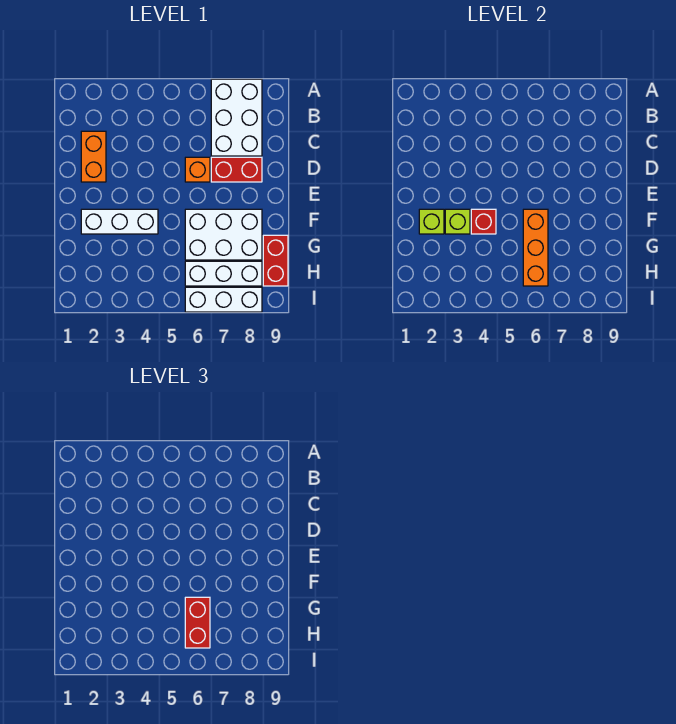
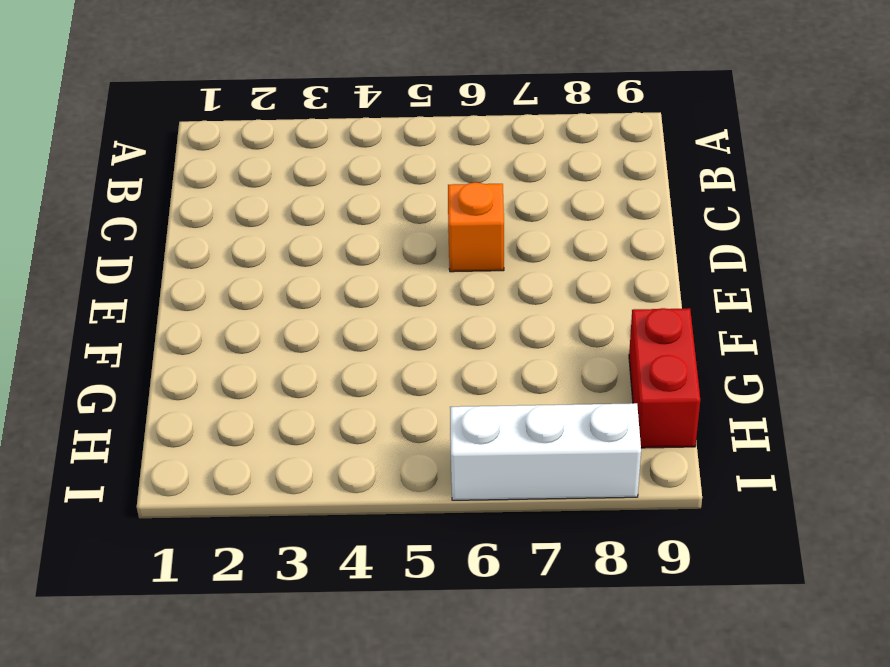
none -> white 2x3 brick [211,79,262,156]
none -> orange 1x2 brick [81,131,106,182]
none -> red 1x2 brick [211,157,262,182]

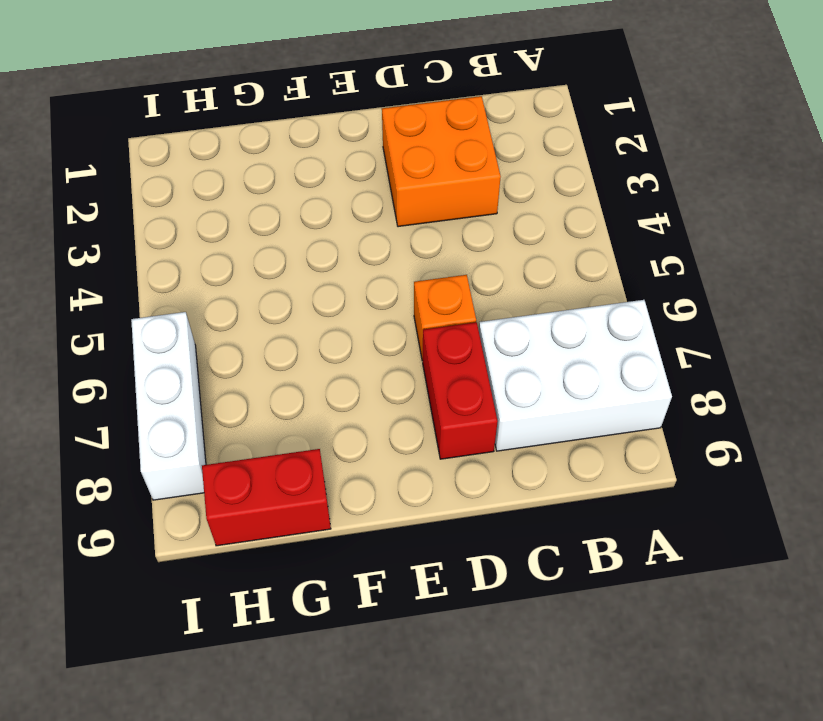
orange 2x2 brick [382,96,501,227] -> orange 1x2 brick [81,131,106,182]
none -> white 1x3 brick [81,209,158,234]
none -> white 2x3 brick [185,209,262,260]
none -> white 1x3 brick [185,261,262,286]

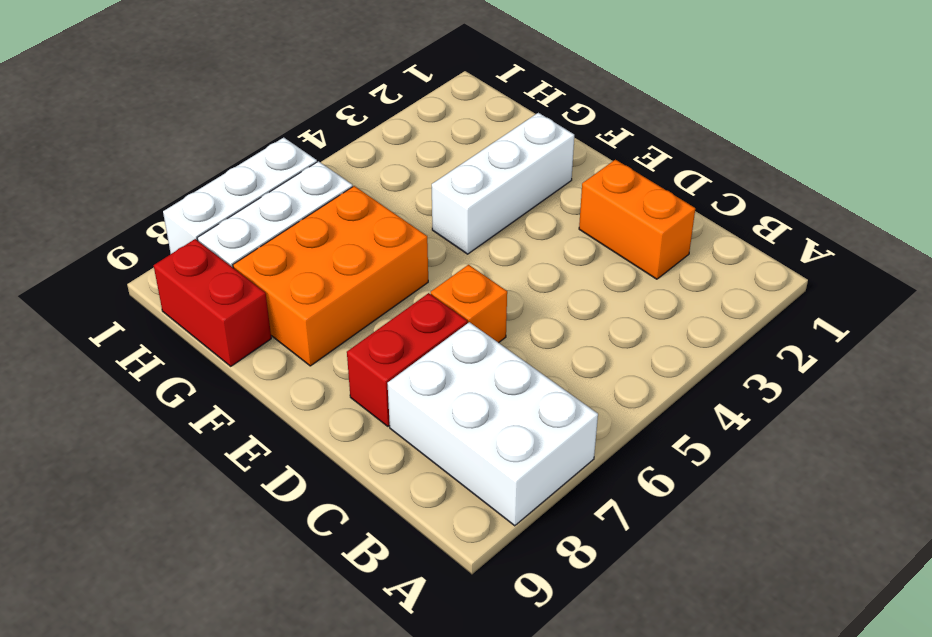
orange 2x3 brick [233,186,428,366] -> white 2x3 brick [185,209,262,260]
none -> lime 1x1 brick [419,209,444,234]
none -> lime 1x1 brick [445,209,470,234]
none -> red 1x1 brick [471,209,496,234]

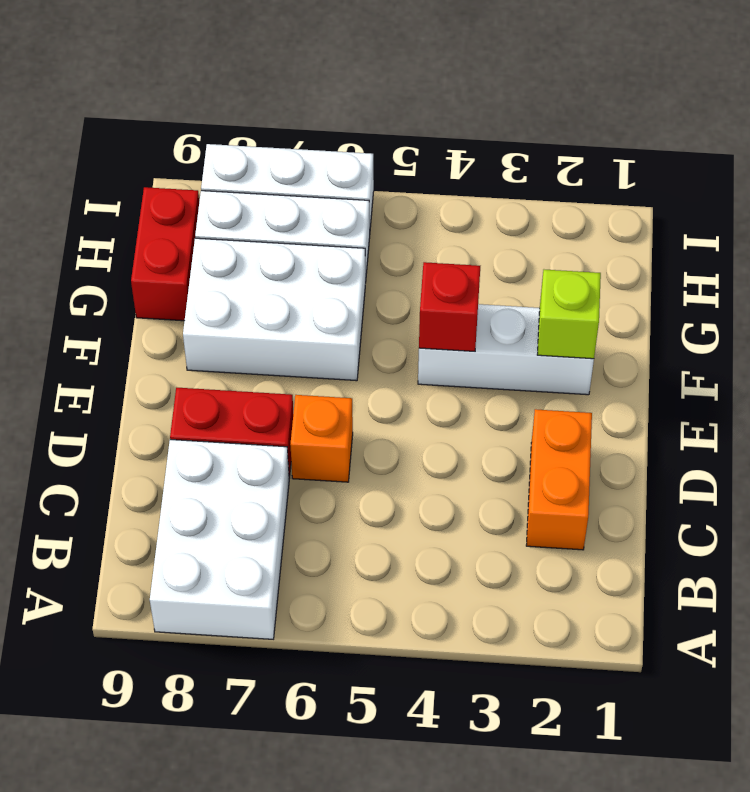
none -> lime 1x1 brick [445,209,470,234]
none -> orange 1x3 brick [523,209,548,286]
none -> red 1x2 brick [185,597,210,648]

